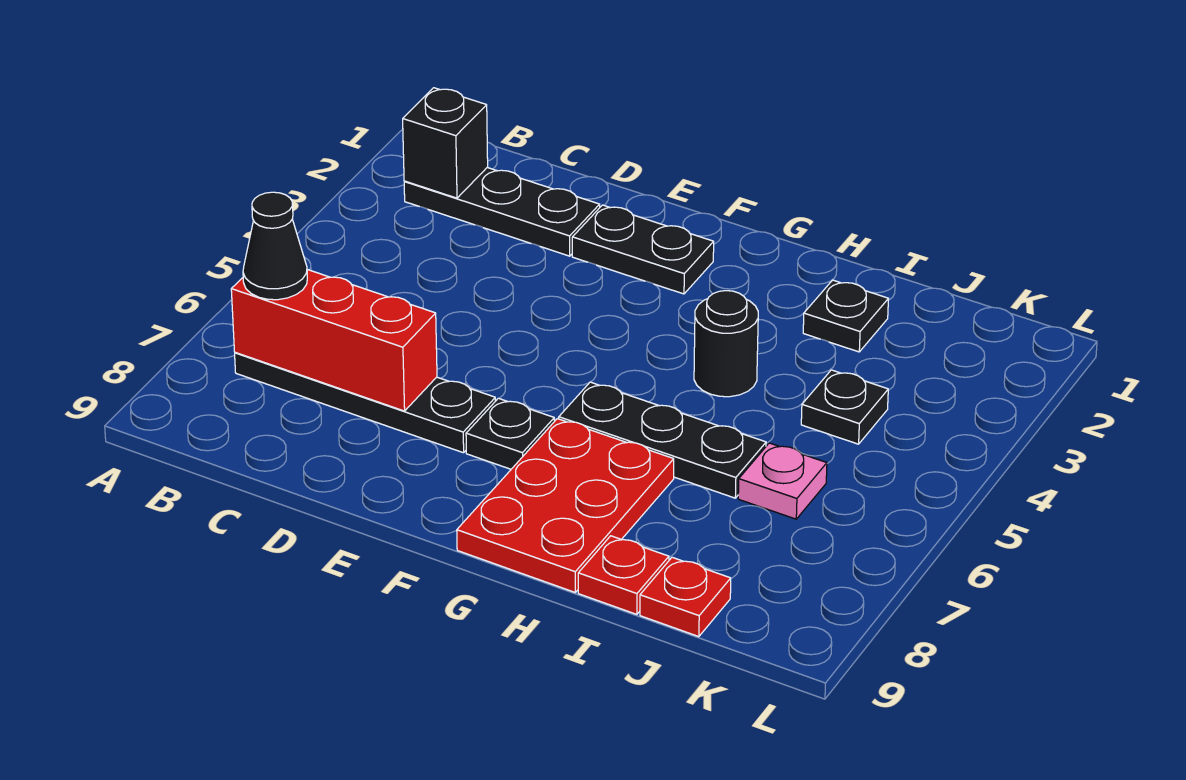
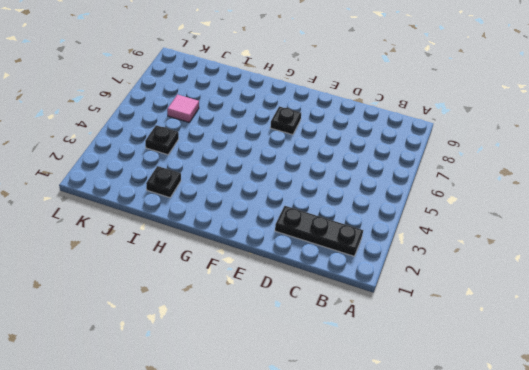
pink 1x1 tile [167,95,199,122] -> pink 1x1 plate [738,443,827,519]
none -> black 1x4 plate [235,352,495,453]
none -> black 1x2 plate [572,205,714,294]
none -> black 1x3 plate [559,382,766,498]

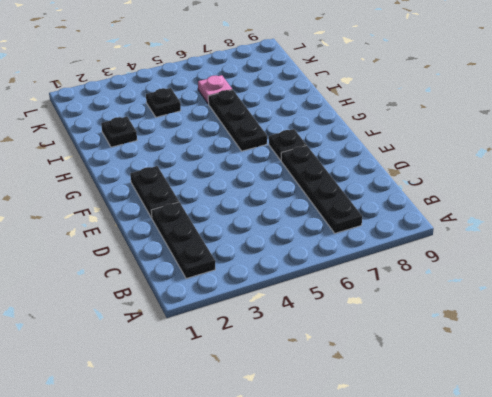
none -> red 2x3 plate [457,419,674,592]
none -> black 1x1 round brick [694,291,758,397]
none -> red 1x1 plate [578,536,669,614]

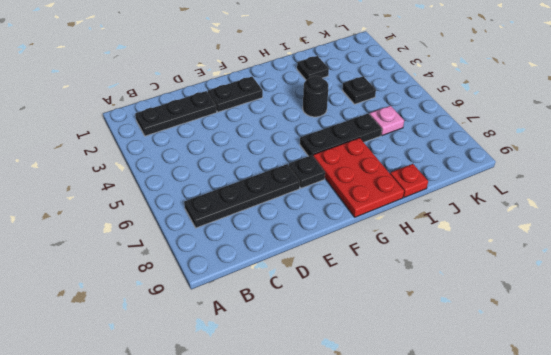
none -> red 1x1 plate [640,557,731,637]
none -> black 1x1 brick [403,88,488,198]
none -> red 1x3 brick [231,270,437,411]

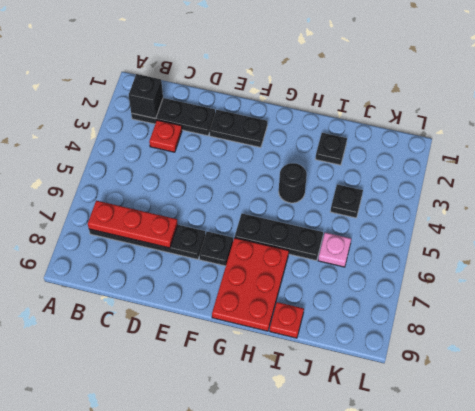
red 1x3 plate [88,201,178,248] -> red 1x3 brick [231,270,437,411]
red 1x1 plate [149,120,182,152] -> red 1x1 plate moved to [640,557,731,637]
none -> black 1x1 cone [243,192,307,300]

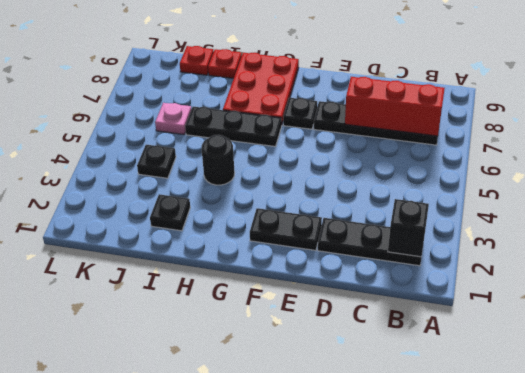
none -> black 1x1 cone [243,192,307,300]

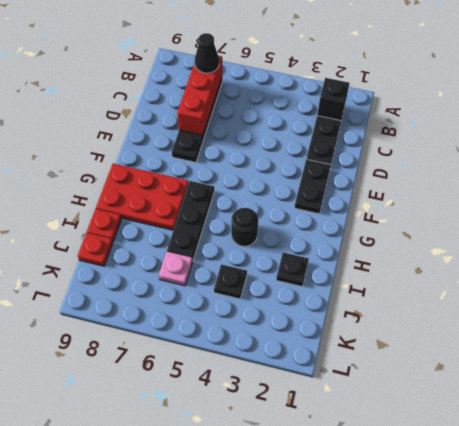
none -> black 1x1 plate [466,398,554,469]

